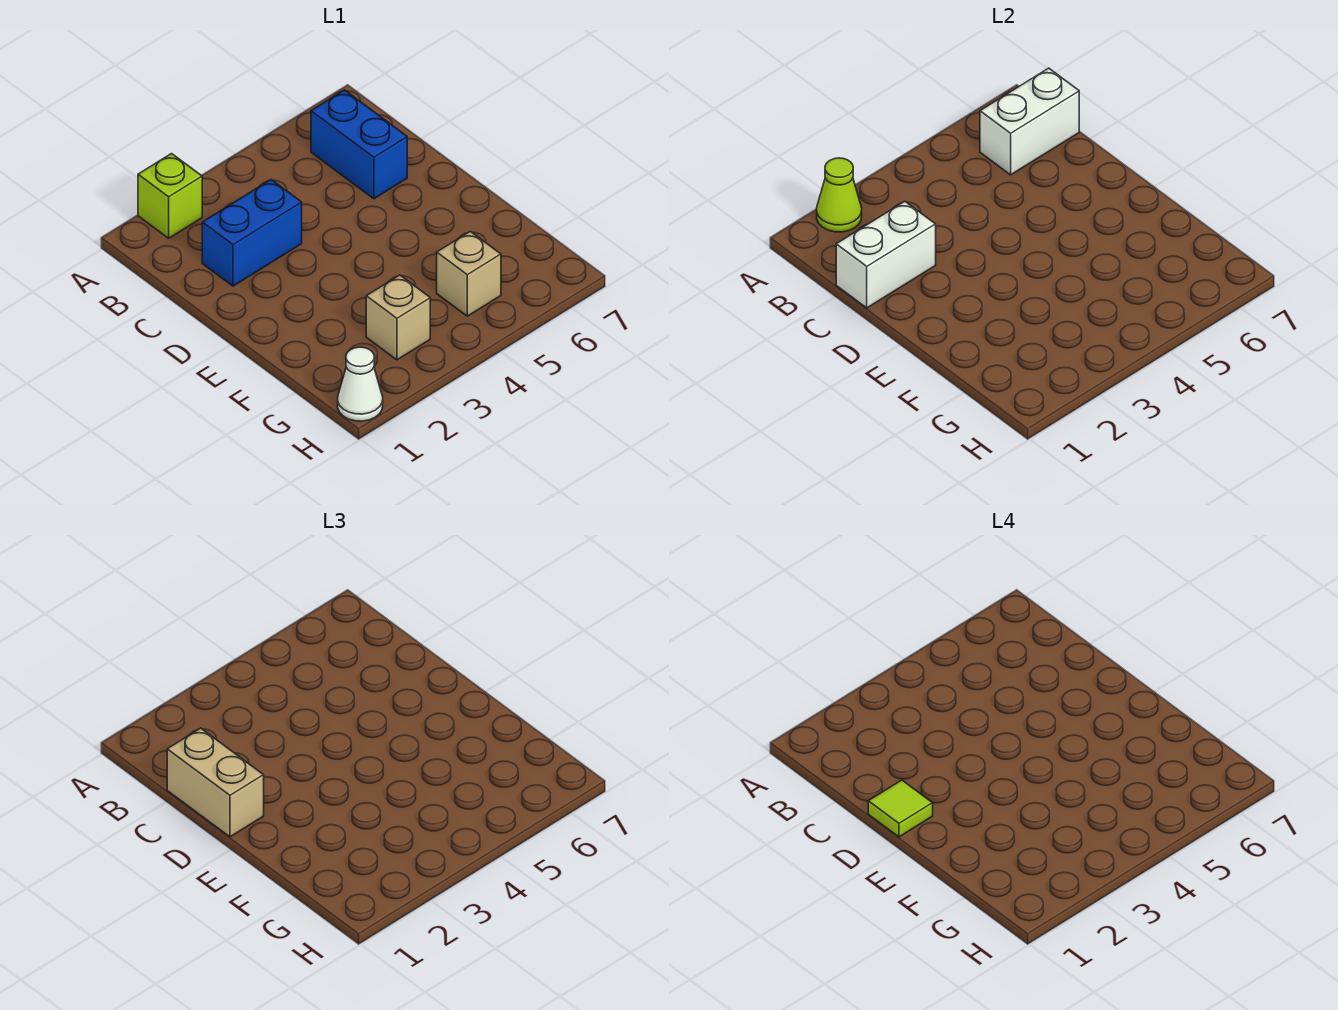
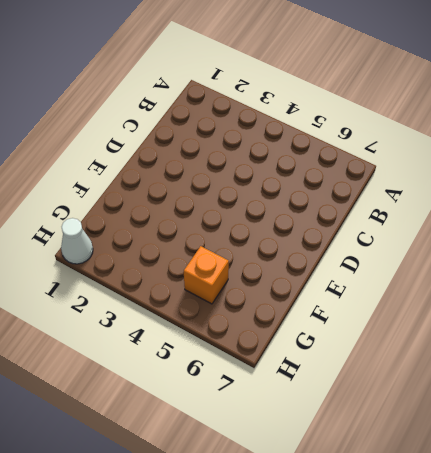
orange 1x1 brick [184,246,229,304] -> tan 1x1 brick [437,231,501,316]
none -> lime 1x1 brick [138,154,202,238]
none -> blue 1x2 brick [311,90,407,199]

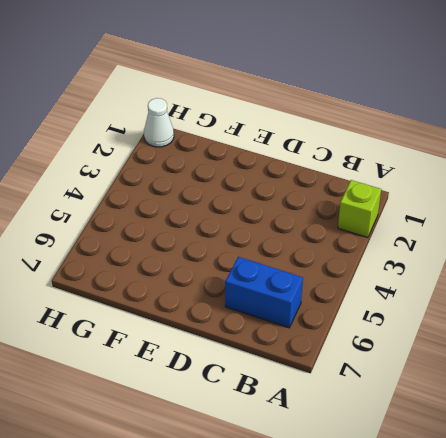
none -> blue 1x2 brick [202,180,302,286]
none -> tan 1x1 brick [366,275,430,360]

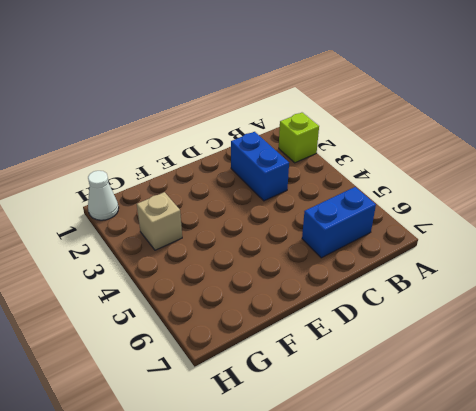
none -> tan 1x1 brick [437,231,501,316]
none -> lime 1x1 cone [817,158,862,232]

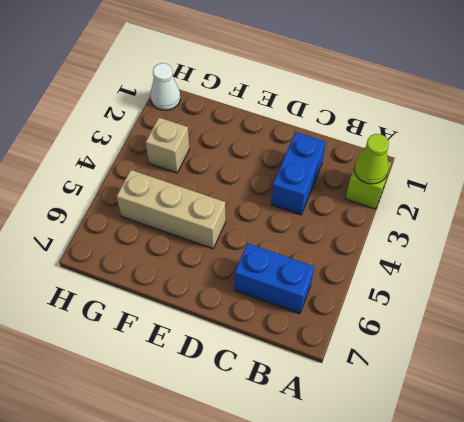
tan 1x3 brick [117,170,226,249] -> tan 1x1 brick [437,231,501,316]
none -> white 1x2 brick [980,68,1079,175]
none -> white 1x2 brick [836,201,936,308]

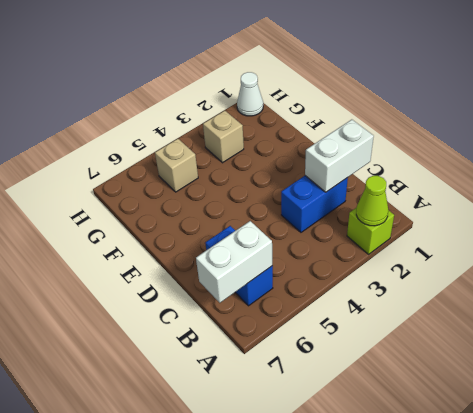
none -> tan 1x2 brick [167,728,264,837]
none -> lime 1x1 tile [868,780,933,837]

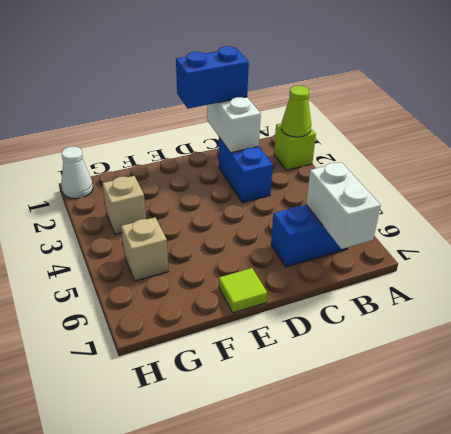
blue 1x2 brick [176,46,249,109] -> tan 1x2 brick [167,728,264,837]
lime 1x1 tile [219,268,267,313] -> lime 1x1 tile moved to [868,780,933,837]

